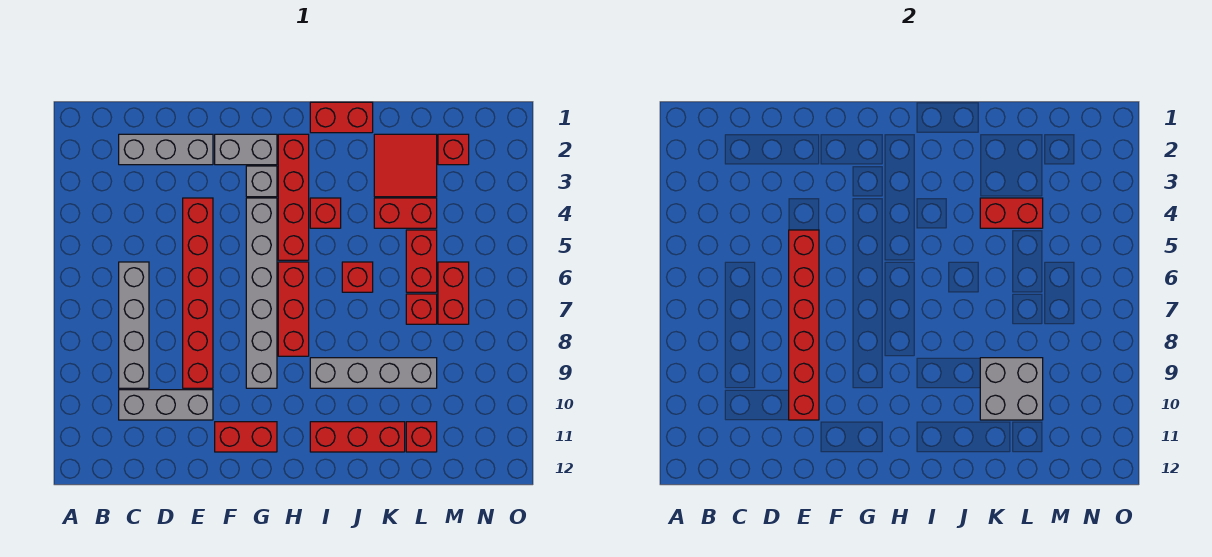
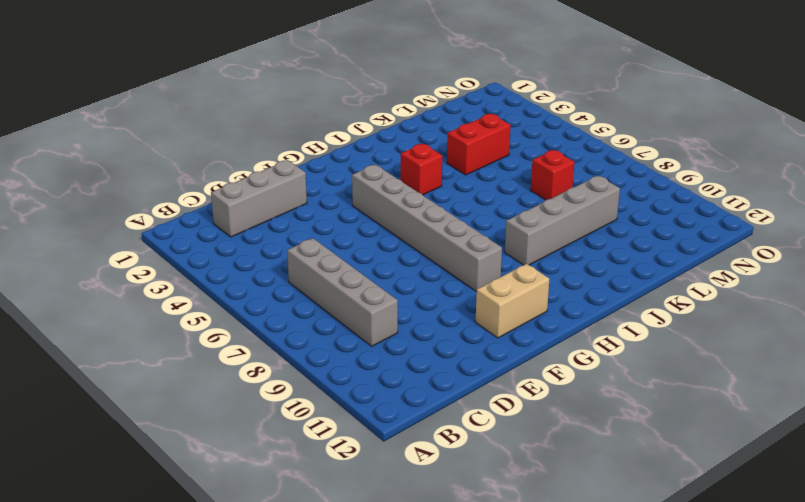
tan 1x2 brick [476,264,549,338] -> red 1x2 brick [215,422,277,452]
none -> grey 1x3 brick [119,390,213,420]
none -> red 1x6 brick [183,198,213,388]
none -> grey 1x2 brick [215,134,277,165]

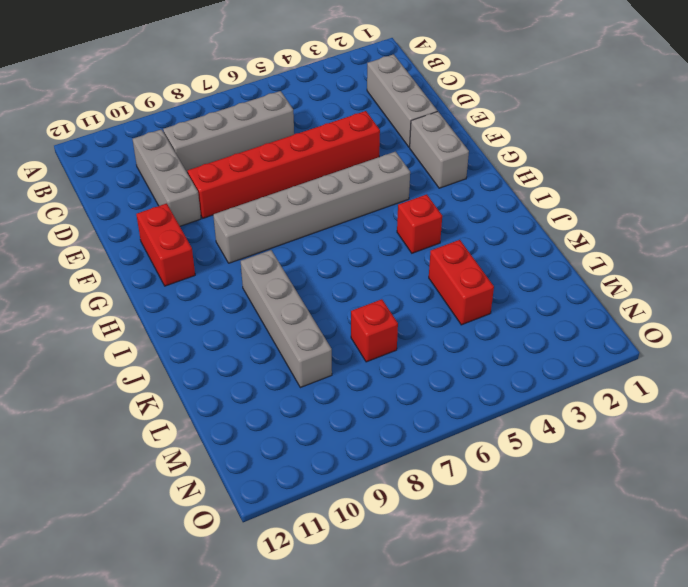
none -> grey 1x1 brick [246,166,277,197]
none -> red 1x4 brick [278,134,309,260]
none -> red 1x3 brick [278,262,309,356]

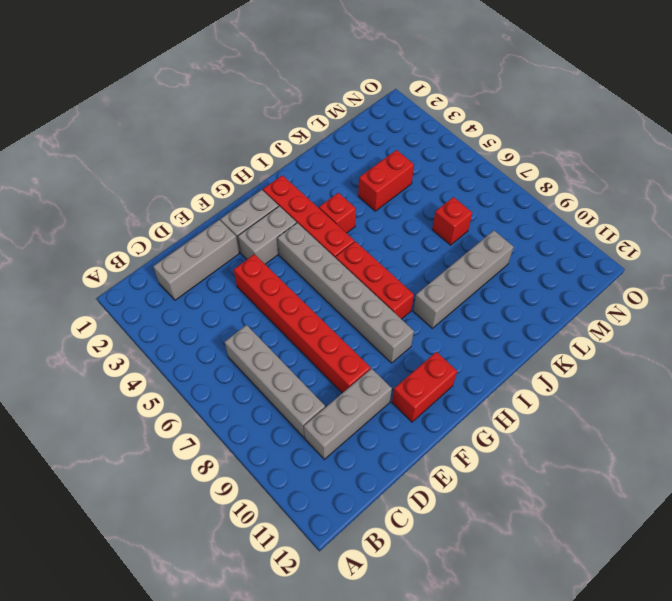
grey 1x2 brick [238,206,297,264] -> grey 1x1 brick [246,166,277,197]
none -> red 1x2 brick [310,102,373,133]
none -> red 1x3 brick [310,422,405,452]
none -> red 1x1 brick [342,262,373,292]

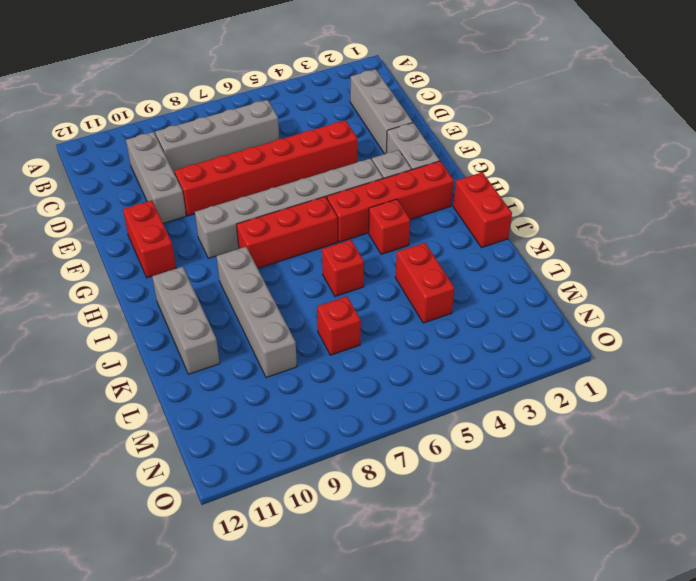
grey 1x3 brick [152,267,220,374] -> red 1x3 brick [310,422,405,452]
none -> red 2x2 tile [374,134,437,197]
none -> red 1x2 brick [406,230,437,292]
none -> red 1x1 brick [406,422,437,452]

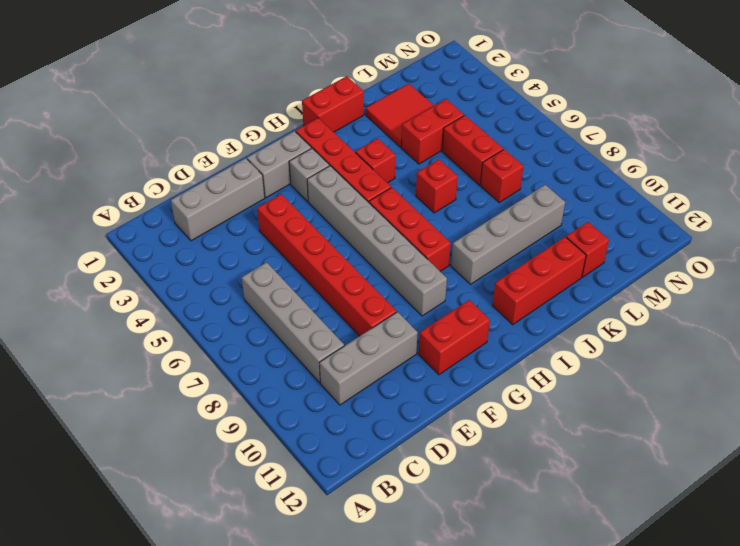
none -> red 1x1 brick [438,134,469,165]
none -> red 1x2 brick [438,262,469,324]
none -> red 1x6 brick [789,230,819,420]

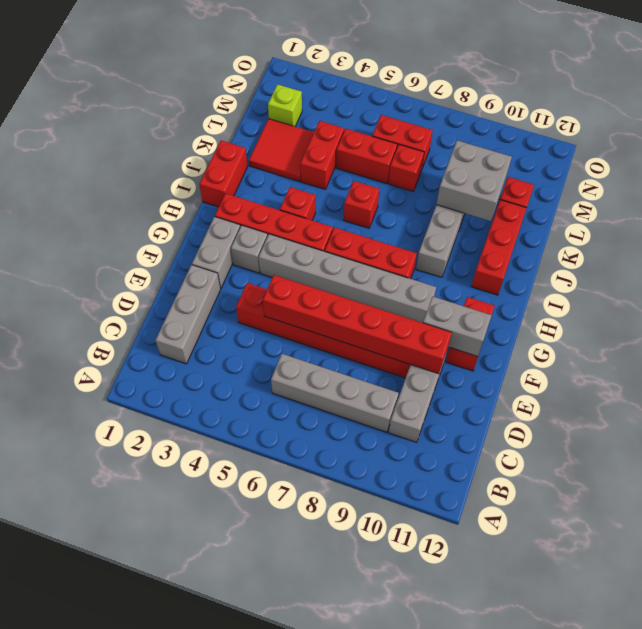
grey 1x2 brick [423,296,492,357] -> none
lime 1x1 brick [268,84,302,126] -> red 1x1 brick [438,134,469,165]
none -> red 1x2 brick [980,198,1043,228]

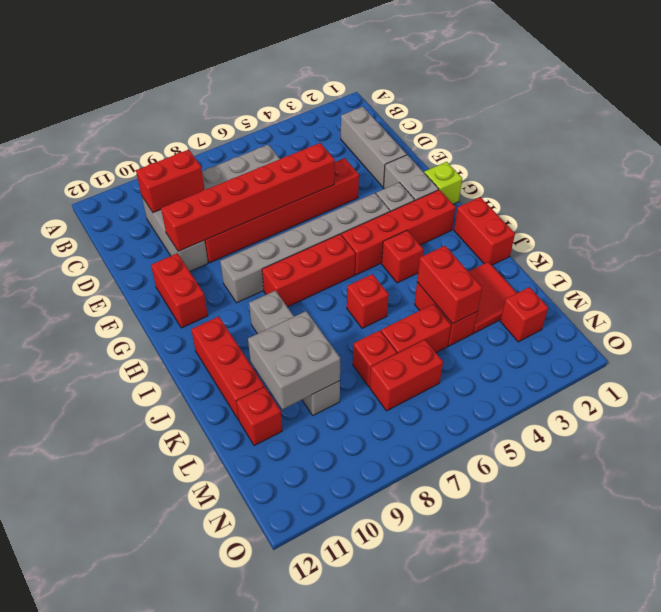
red 1x2 brick [136,150,205,213] -> none
lime 1x1 brick [424,162,462,204] -> none

